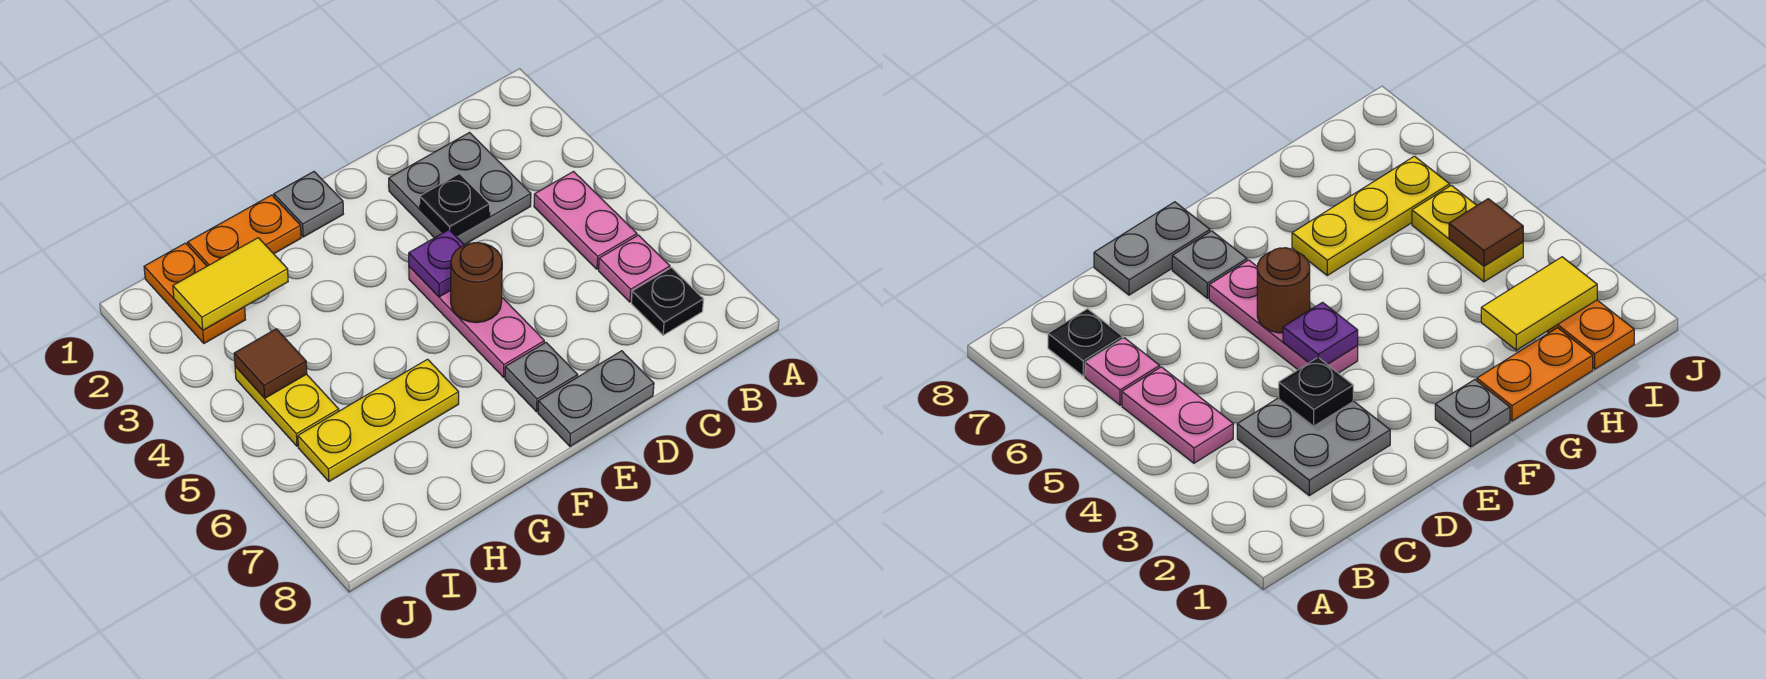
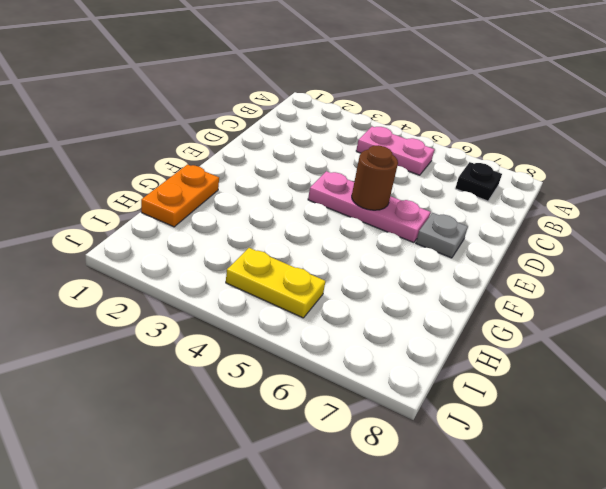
none -> pink 1x1 plate [599,235,670,302]
none -> grey 2x2 plate [389,133,531,245]
none -> grey 1x2 plate [538,351,654,446]

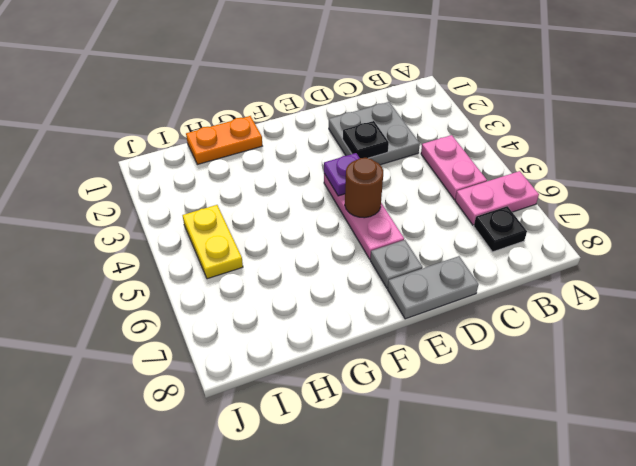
pink 1x2 plate [455,171,539,225] -> pink 1x1 plate [599,235,670,302]
none -> grey 1x1 plate [274,172,343,237]
none -> yellow 1x3 plate [298,359,459,481]
none -> orange 1x2 plate [144,243,245,343]

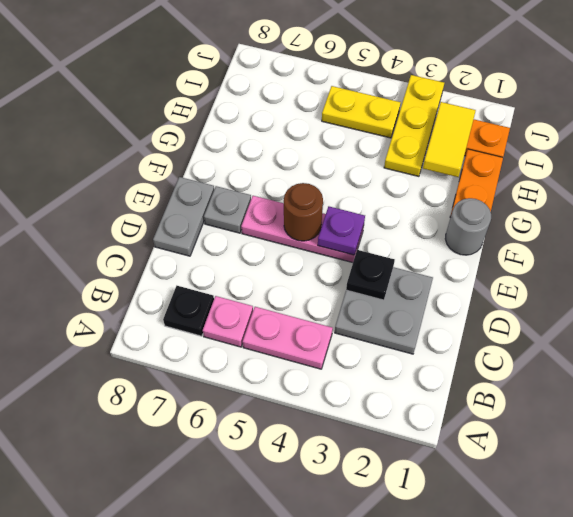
grey 1x1 round brick [445,198,491,255] -> grey 1x1 plate [274,172,343,237]
yellow 1x3 plate [384,75,444,176] -> yellow 1x3 plate moved to [298,359,459,481]
none -> brown 1x1 tile [234,329,307,398]

